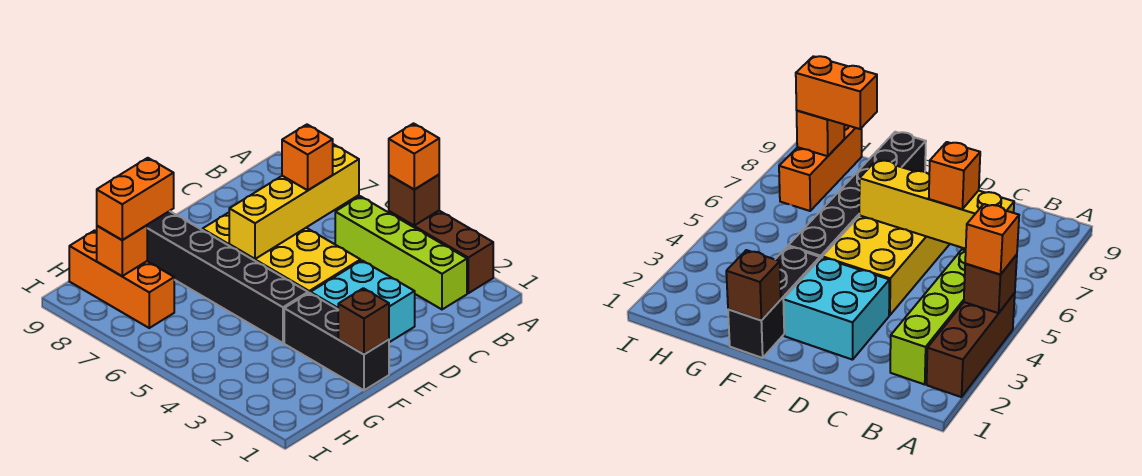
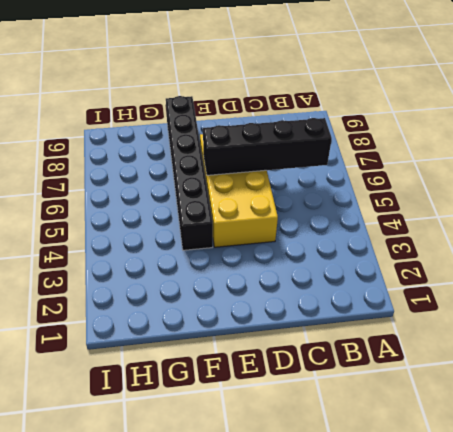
black 1x4 brick [203,118,332,175] -> yellow 1x4 brick [229,144,359,259]
none -> brown 1x3 brick [389,211,493,293]
none -> lime 1x4 brick [335,196,467,309]
none -> cyan 2x2 brick [311,260,415,342]

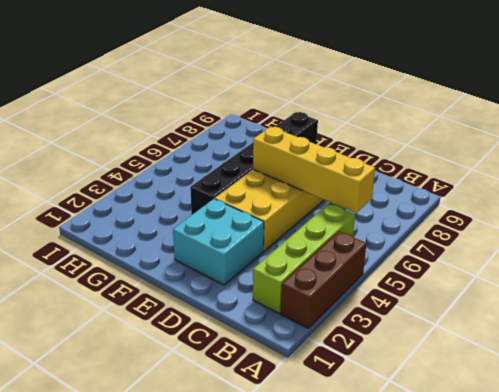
none -> black 1x3 brick [284,293,389,390]
none -> orange 1x3 brick [69,231,174,328]
none -> brown 1x1 brick [389,175,439,225]

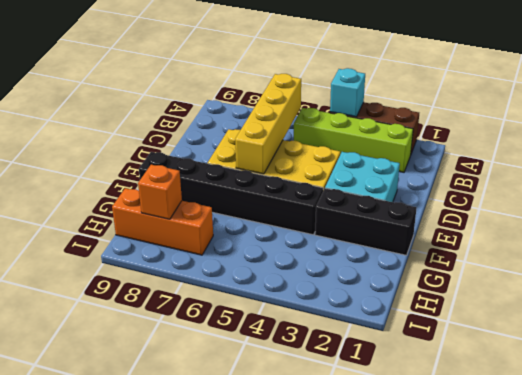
cyan 1x1 brick [330,68,365,117] -> brown 1x1 brick [389,175,439,225]
none -> brown 1x1 brick [338,288,389,354]
none -> orange 1x1 brick [389,123,439,189]
none -> orange 1x1 brick [282,125,333,190]

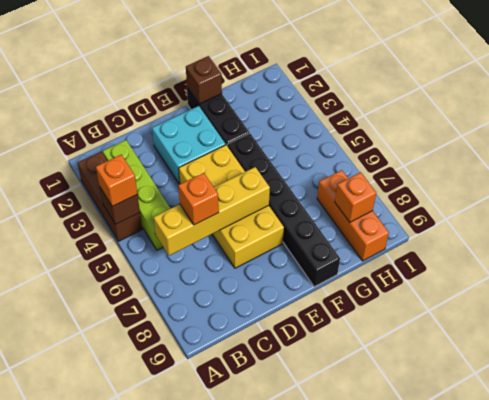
none -> orange 1x2 brick [97,158,174,240]

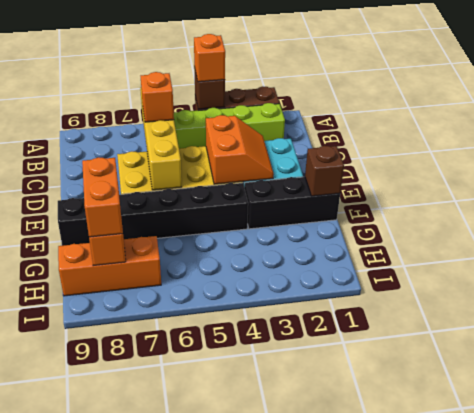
orange 2x2 slope [206,115,274,184] -> none

